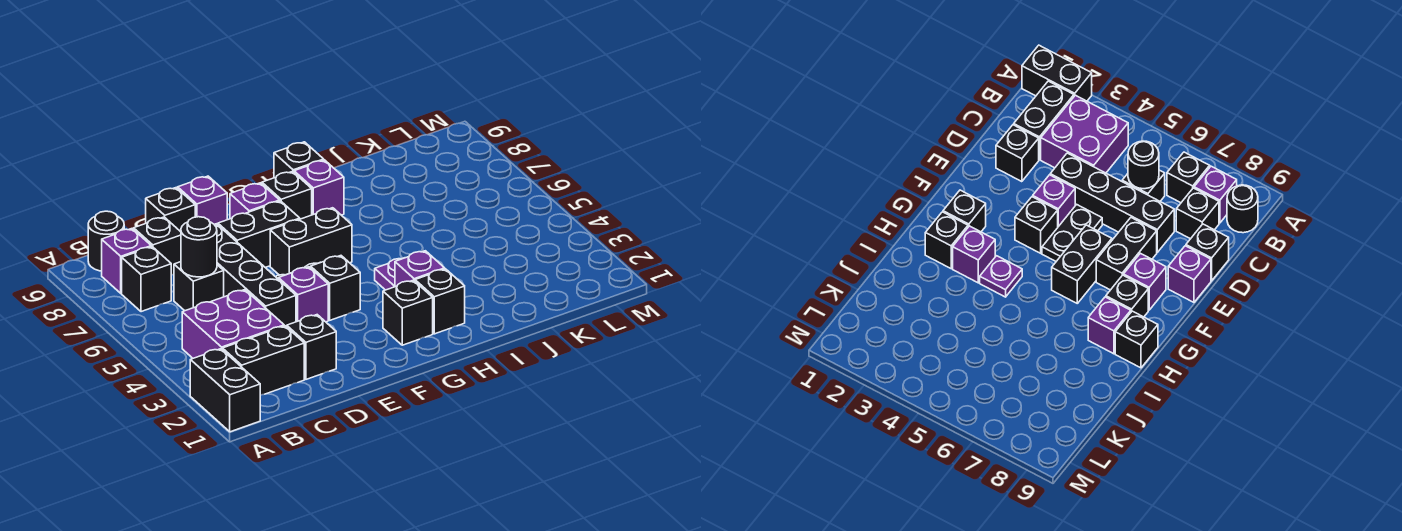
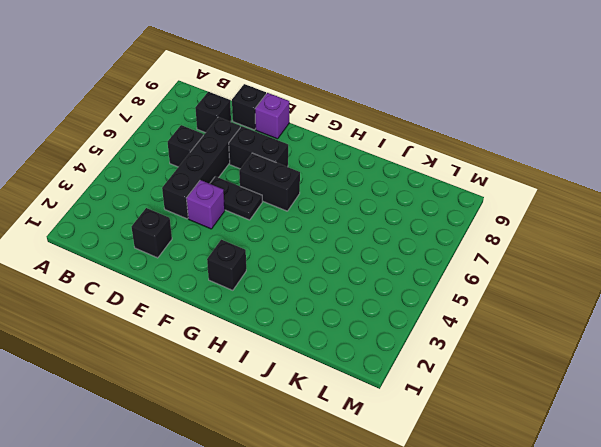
none -> black 1x2 brick [190,349,260,432]
none -> black 1x2 brick [223,326,304,395]
none -> purple 2x2 brick [182,290,284,358]

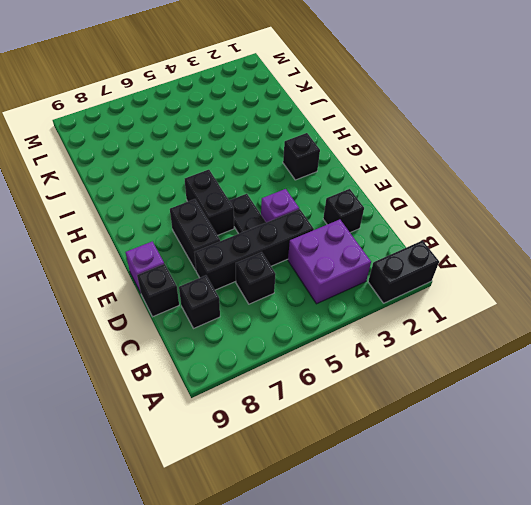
none -> black 1x2 brick [223,326,304,395]
none -> black 1x1 brick [122,247,171,312]
none -> purple 1x1 brick [102,229,151,293]

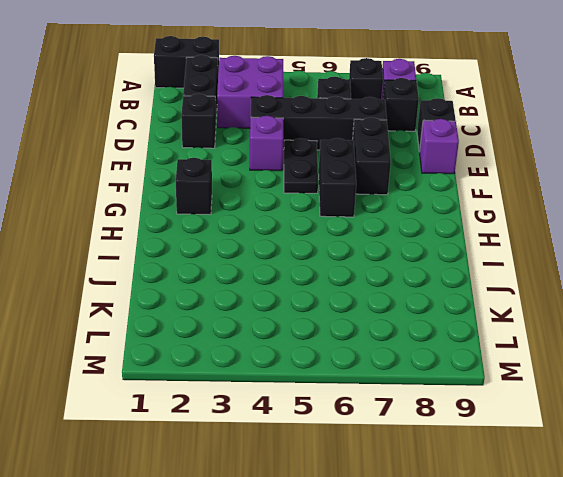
none -> black 1x1 round brick [88,211,124,271]
none -> black 1x1 brick [311,256,360,320]
none -> purple 1x1 brick [230,183,280,219]

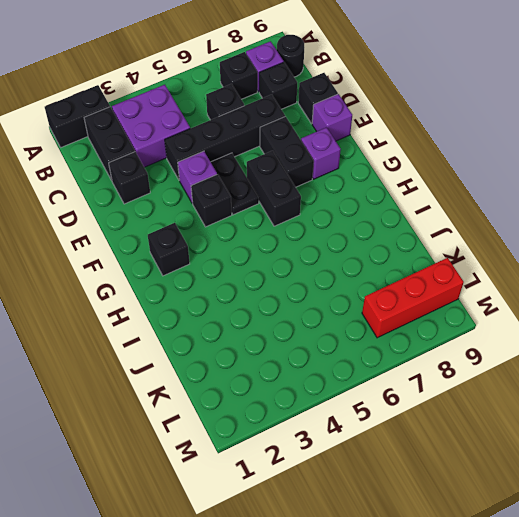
red 1x3 brick [362,258,464,338] -> none
none -> black 1x1 brick [262,171,312,219]
none -> black 1x1 brick [415,269,465,334]
none -> purple 1x1 brick [395,251,445,287]

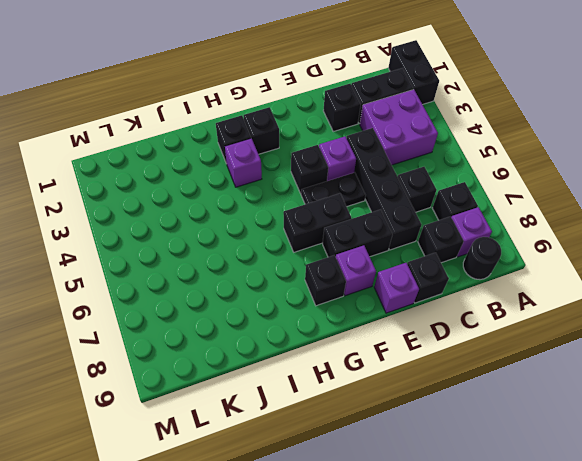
none -> purple 1x1 plate [375,259,401,290]
none -> purple 1x1 brick [294,160,344,215]
none -> black 1x1 brick [274,142,324,178]

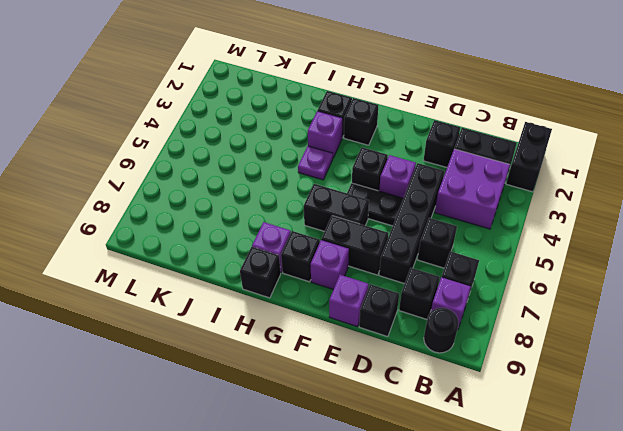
none -> black 1x1 round brick [181,217,217,277]

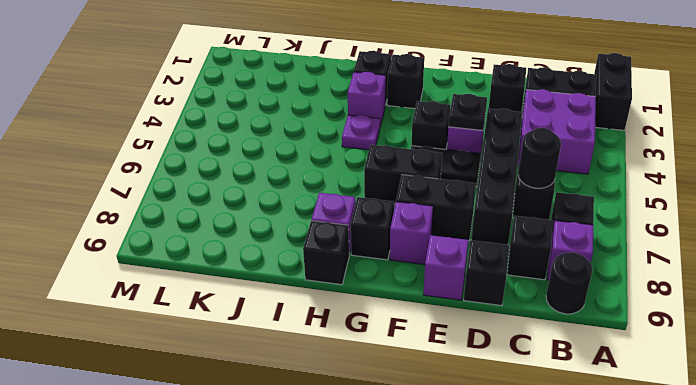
black 1x1 plate [448,94,487,130] -> none

